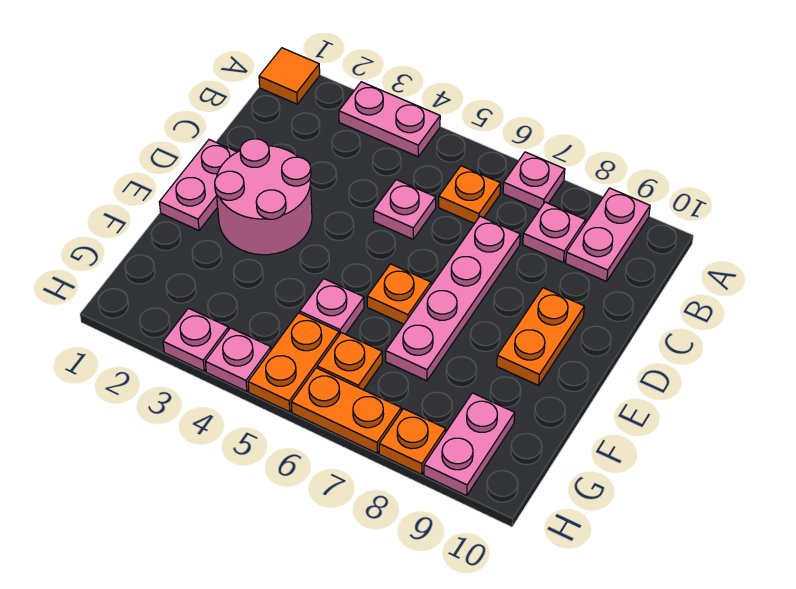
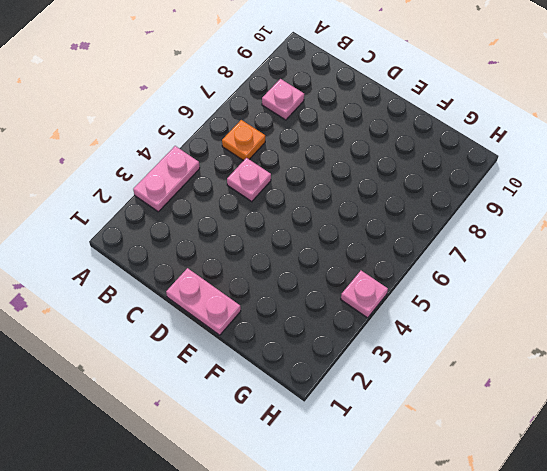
none -> orange 1x1 tile [259,48,320,104]
none -> pink 1x1 plate [503,152,565,210]
none -> pink 1x2 plate [566,188,650,281]

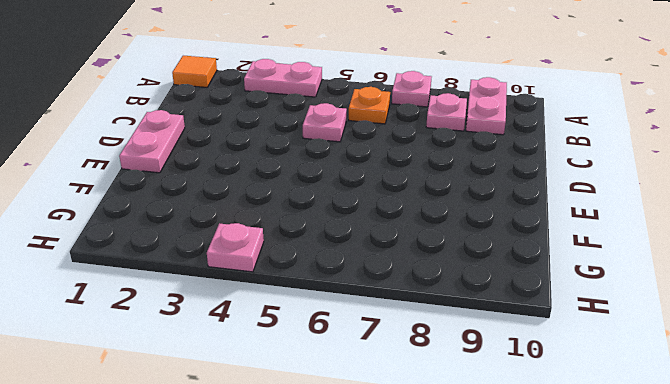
none -> pink 1x4 plate [386,216,520,381]
none -> pink 2x2 round brick [215,139,312,255]
none -> orange 1x2 plate [497,288,584,385]

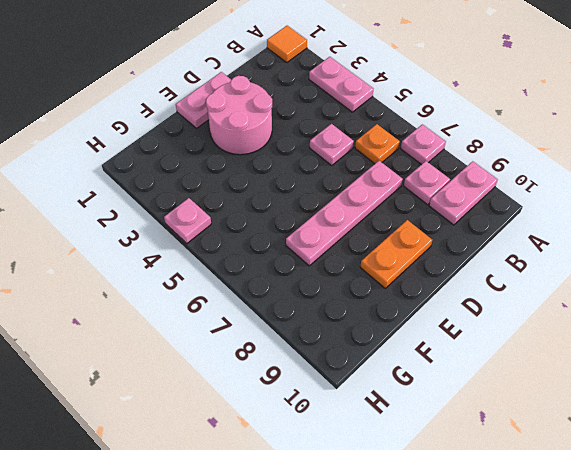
none -> orange 1x1 plate [367,264,431,324]
none -> pink 1x1 plate [300,279,364,335]
none -> orange 1x2 plate [248,313,339,412]

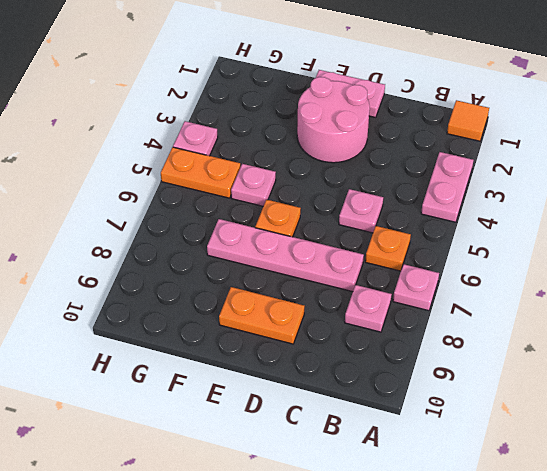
none -> pink 1x2 plate [566,188,650,281]
none -> orange 1x1 plate [317,333,382,390]
none -> pink 1x2 plate [424,393,515,496]

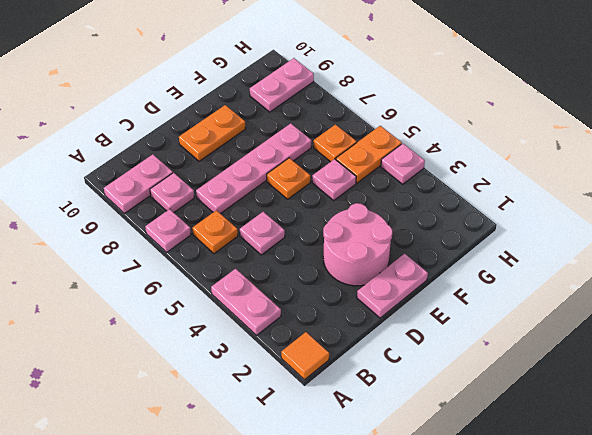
none -> pink 1x1 plate [163,308,229,371]
none -> orange 1x2 plate [291,368,401,453]
none -> orange 1x1 plate [379,409,446,474]

